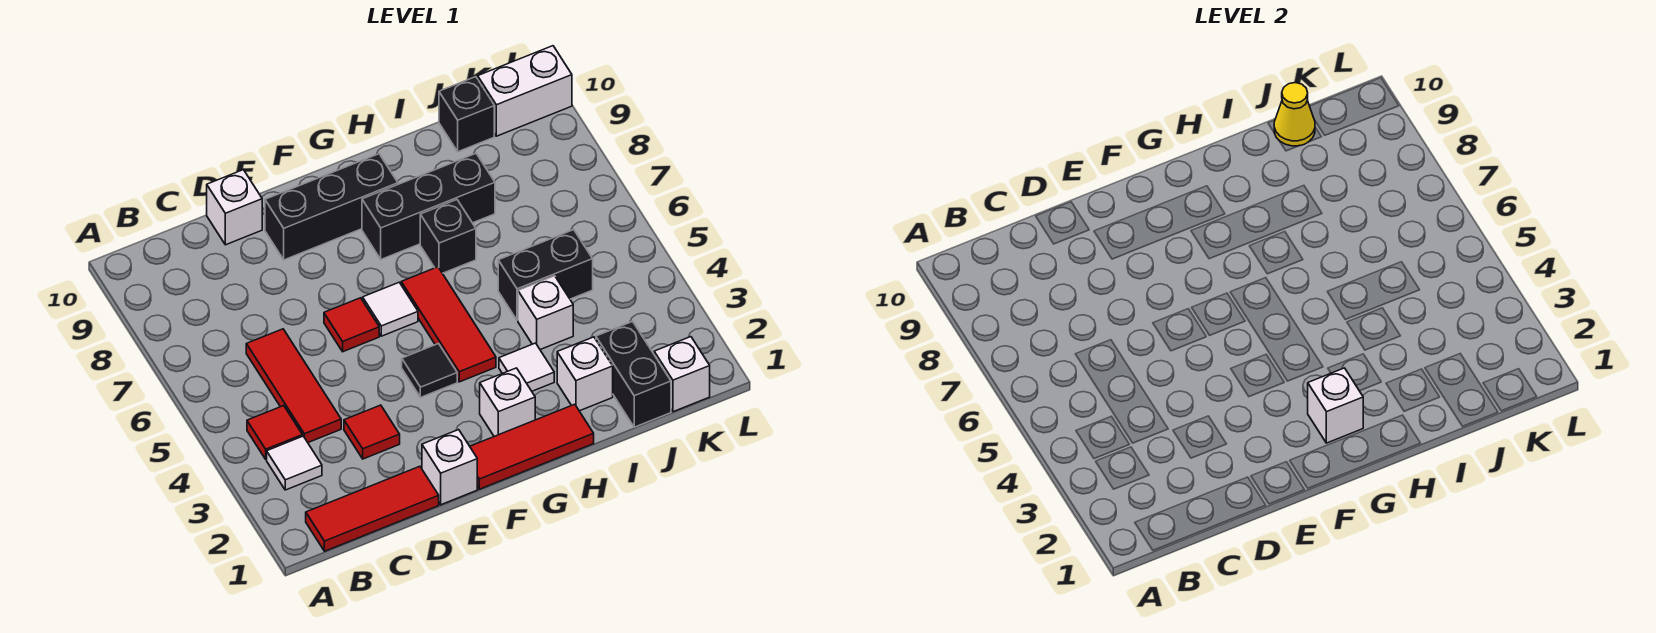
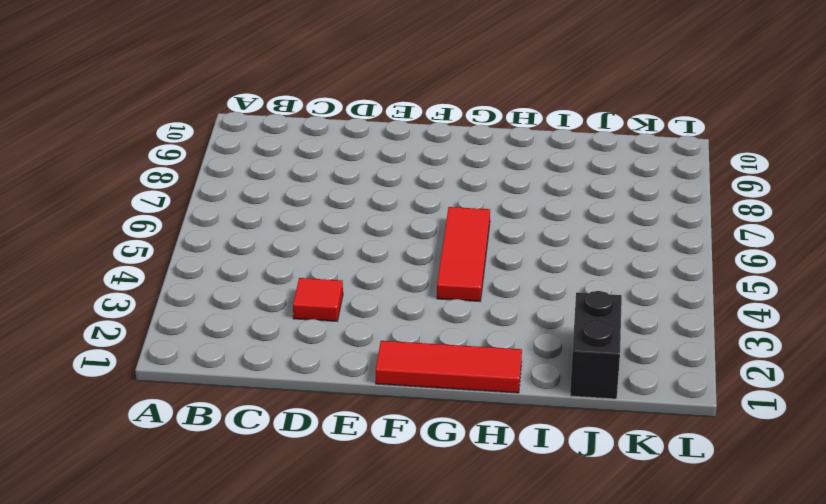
none -> red 1x3 tile [306,466,439,551]
none -> white 1x1 tile [267,436,322,490]
none -> red 1x1 tile [247,406,302,459]

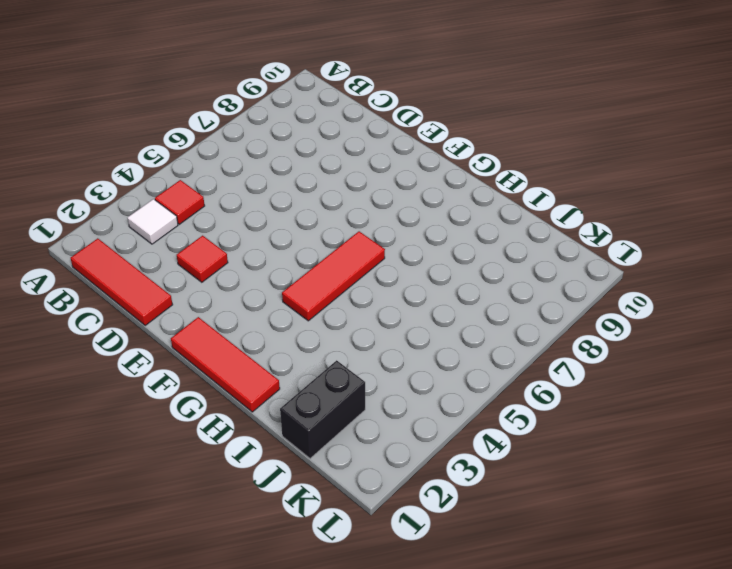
none -> red 1x3 tile [246,329,341,442]
none -> white 1x1 brick [207,170,262,245]
none -> white 1x1 brick [422,430,477,505]

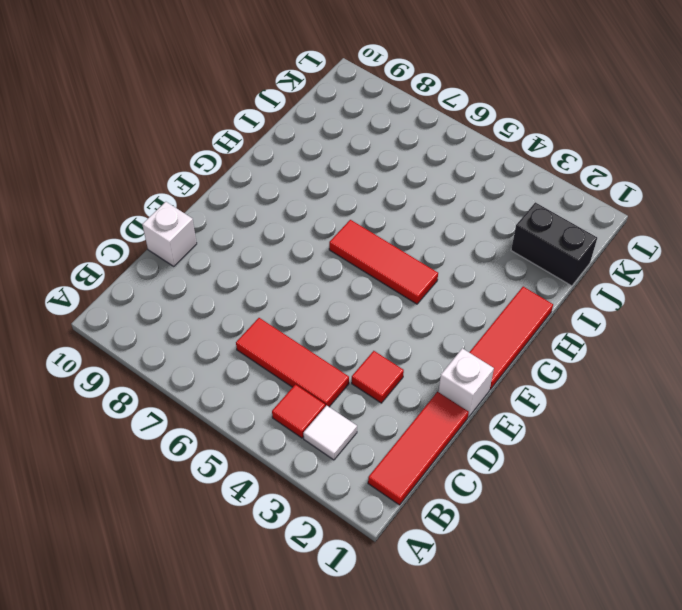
none -> red 1x1 tile [324,298,379,352]
none -> black 1x3 brick [265,154,398,260]
none -> black 1x1 tile [402,344,457,397]

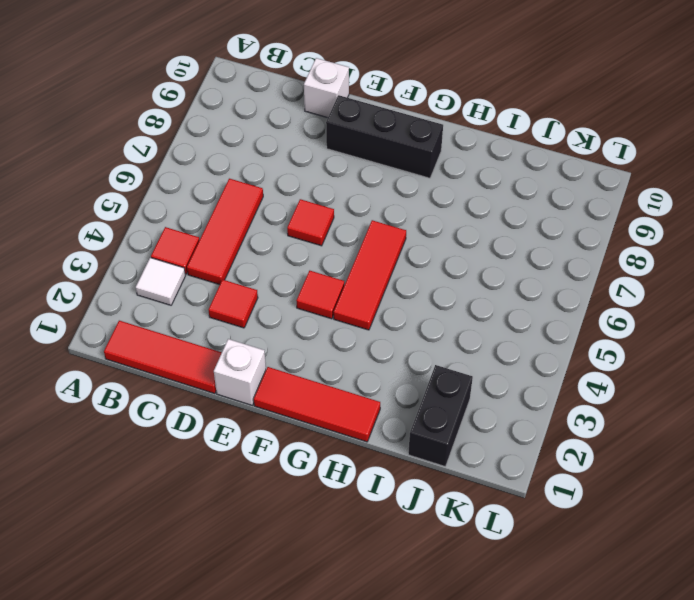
red 1x1 tile [296,271,344,319] -> black 1x1 tile [402,344,457,397]
none -> white 1x1 tile [363,282,418,336]
none -> white 1x1 brick [480,368,535,436]
none -> black 1x3 brick [362,154,495,259]

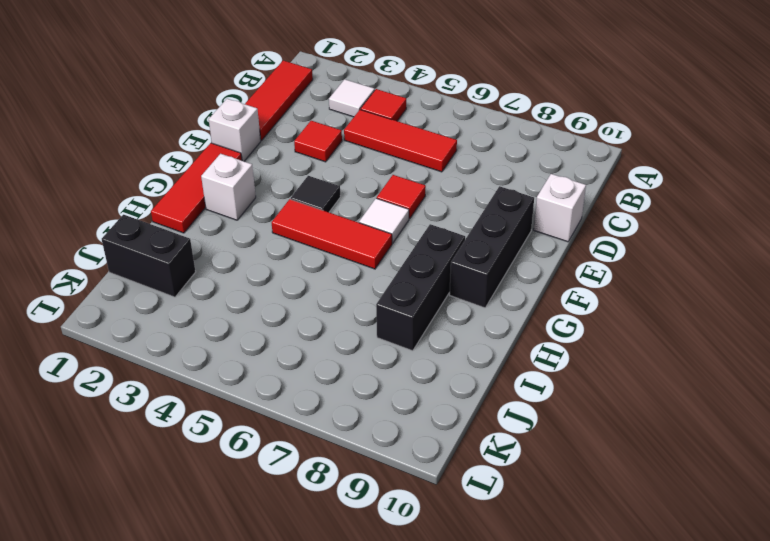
none -> white 1x1 tile [499,343,554,391]
none -> black 1x1 brick [420,200,476,273]
none -> white 1x1 brick [557,337,613,411]

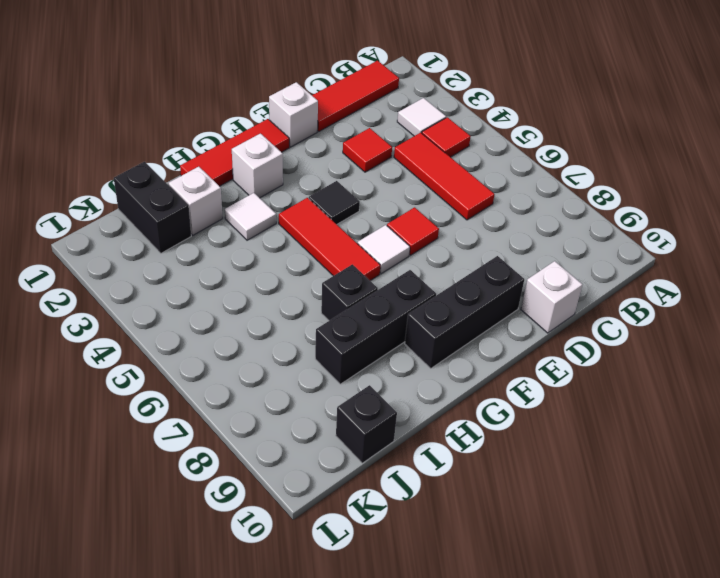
none -> white 1x1 brick [518,276,573,350]
none -> black 1x2 brick [498,230,593,320]
none -> white 1x1 brick [654,337,710,412]

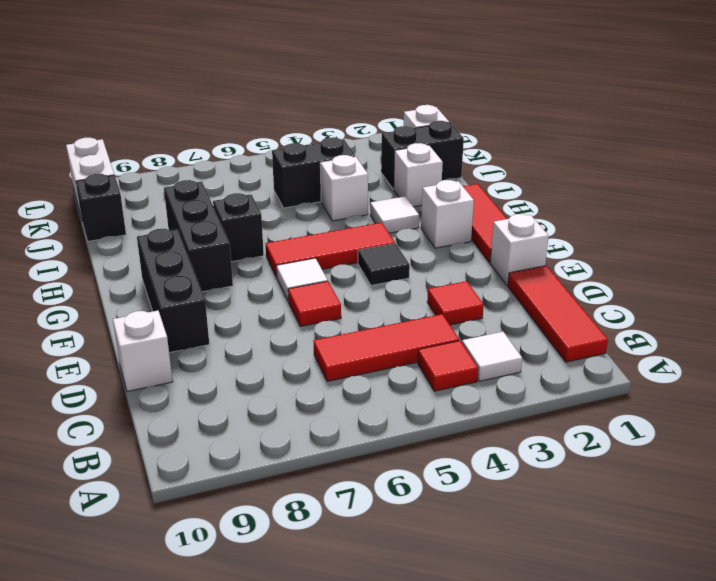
black 1x2 brick [272,137,355,208] -> black 1x2 brick turned to [498,230,593,320]
none -> white 1x1 brick [1308,368,1363,443]
none -> yellow 1x1 cone [1274,83,1315,146]

